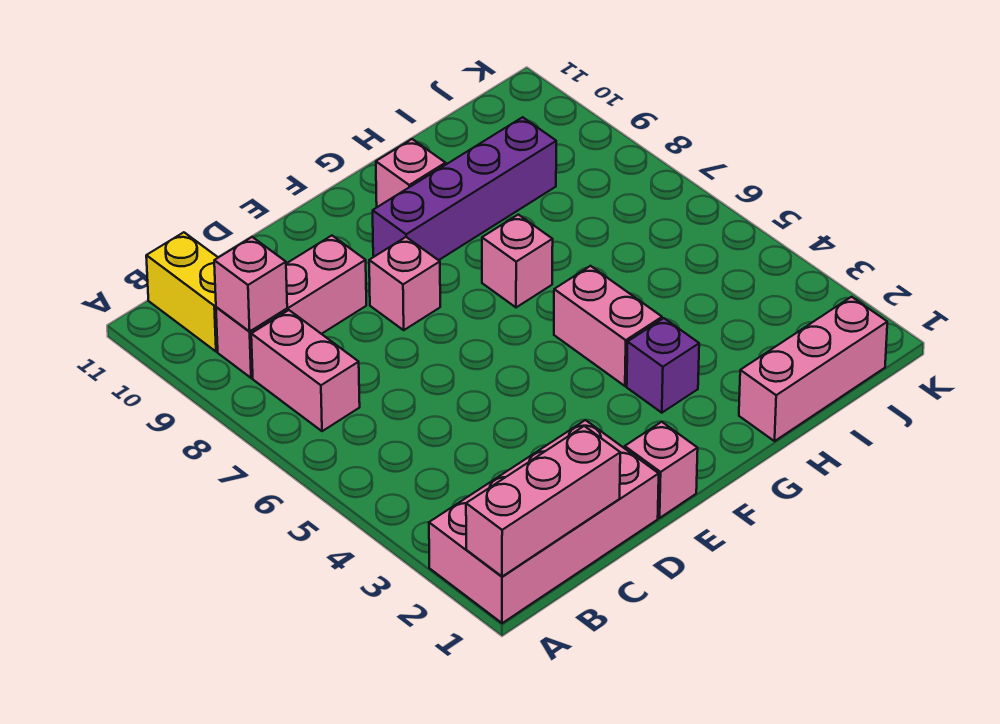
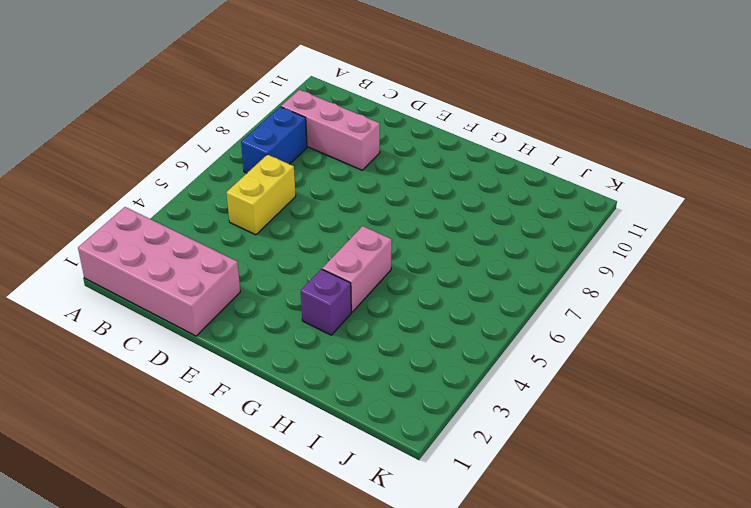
blue 1x2 brick [241,107,307,173] -> pink 1x2 brick [251,310,360,431]
yellow 1x2 brick [226,154,296,235] -> yellow 1x2 brick moved to [146,232,218,352]
none -> pink 1x1 brick [625,422,698,518]
none -> pink 1x1 brick [369,237,440,330]
none -> purple 1x4 brick [373,117,556,260]

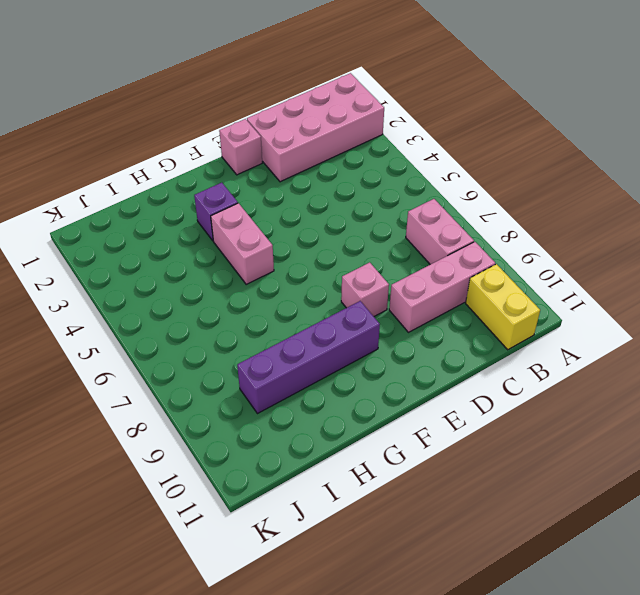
none -> pink 1x1 brick [482,215,553,307]
none -> pink 1x1 brick [376,139,446,207]
none -> pink 1x3 brick [739,297,887,441]

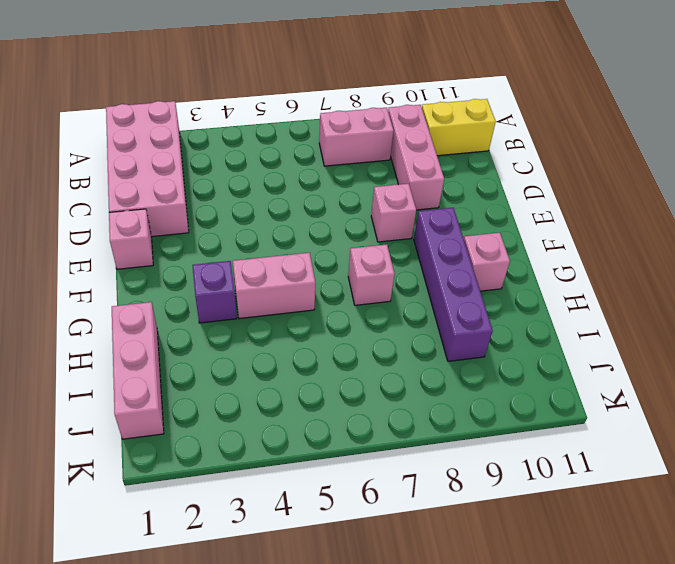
none -> pink 1x3 brick [466,426,620,577]
none -> pink 1x1 brick [214,237,287,331]

